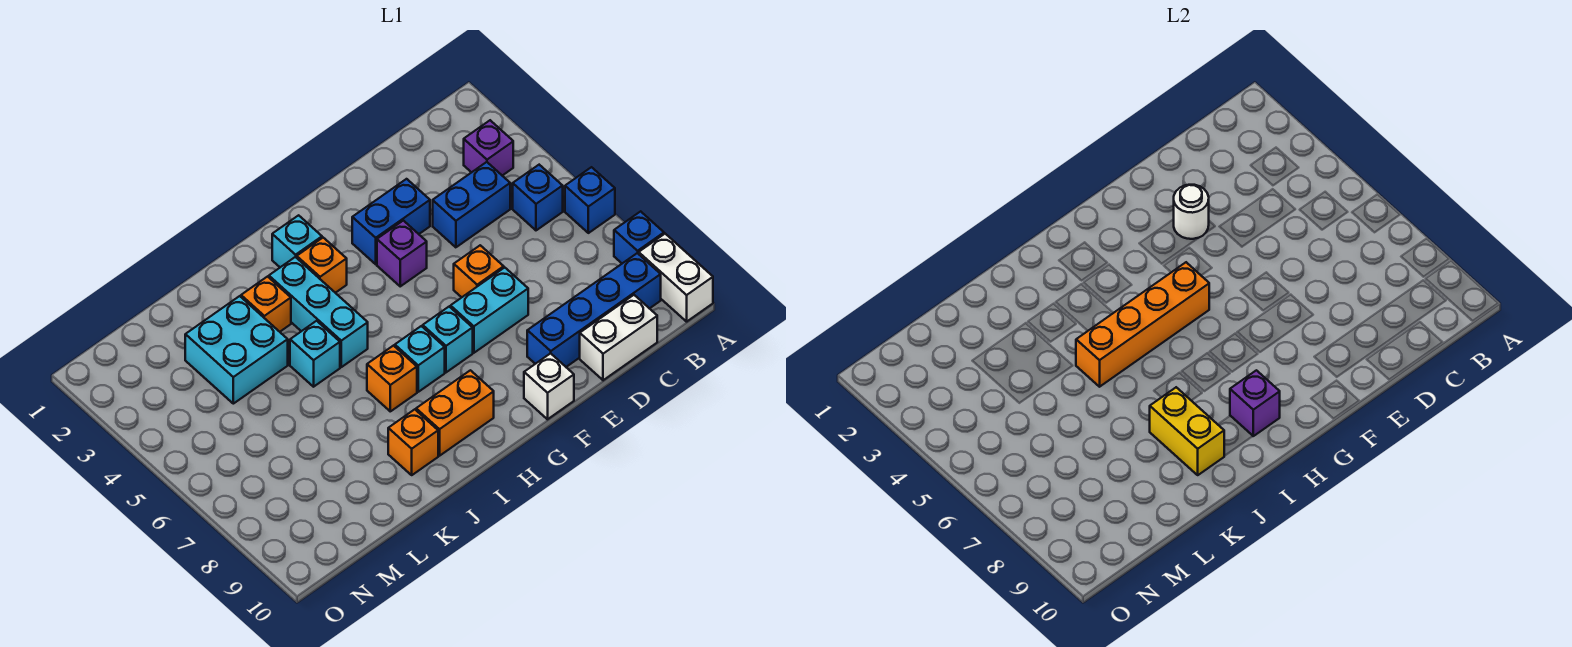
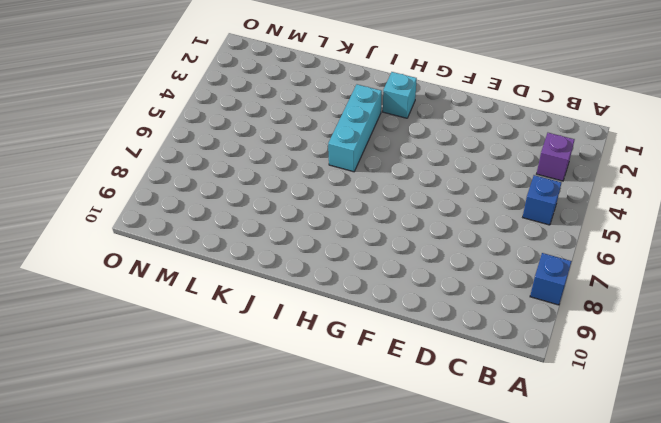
none -> blue 1x1 brick [565,167,615,233]
none -> white 1x2 brick [639,234,713,322]
none -> blue 1x4 brick [527,253,661,367]

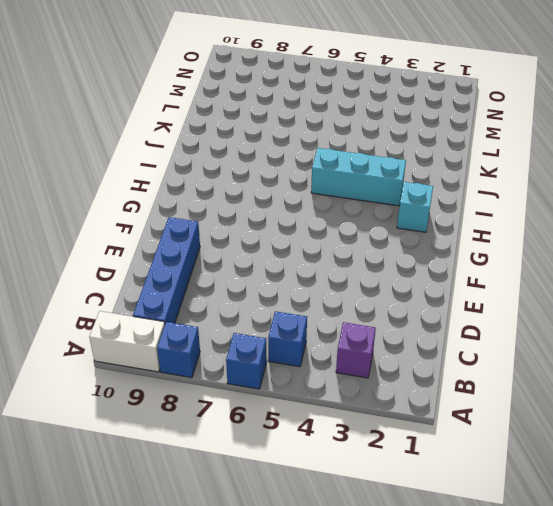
none -> blue 1x2 brick [433,162,510,247]
none -> white 1x2 brick [580,295,657,380]
none -> blue 1x2 brick [352,179,430,264]

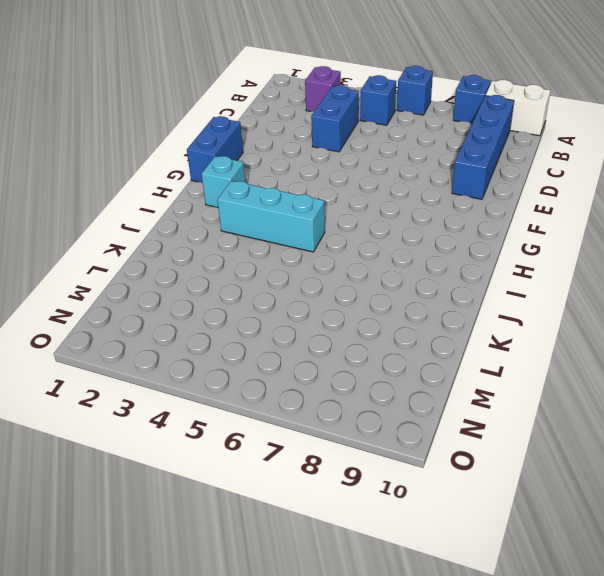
blue 1x2 brick [187,116,243,183] -> blue 1x2 brick moved to [352,179,430,264]
none -> white 1x2 brick [580,295,657,380]
none -> orange 1x1 brick [454,245,504,297]
none -> cyan 1x2 brick [451,268,528,353]

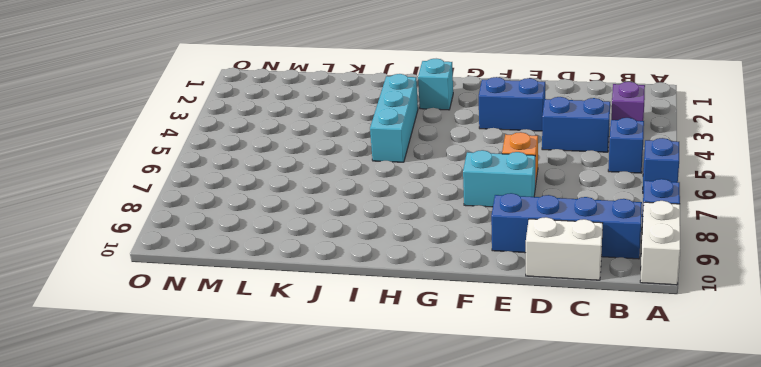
none -> purple 1x1 brick [377,221,427,286]
none -> white 1x1 brick [524,353,574,419]
none -> cyan 1x1 brick [423,307,473,372]

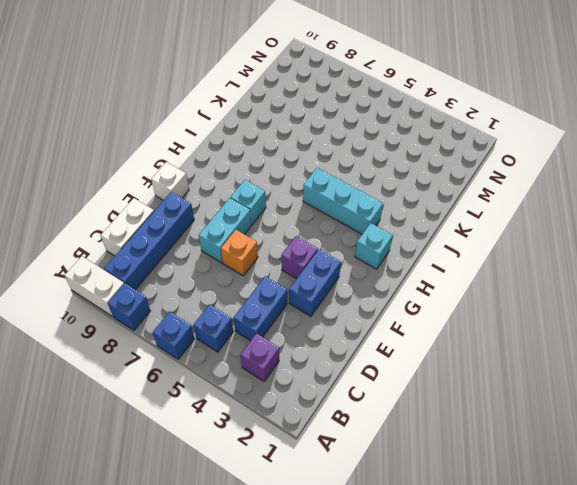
none -> orange 1x1 brick [297,238,347,293]
none -> cyan 1x1 brick [395,326,445,392]
none -> orange 1x2 brick [416,370,494,456]

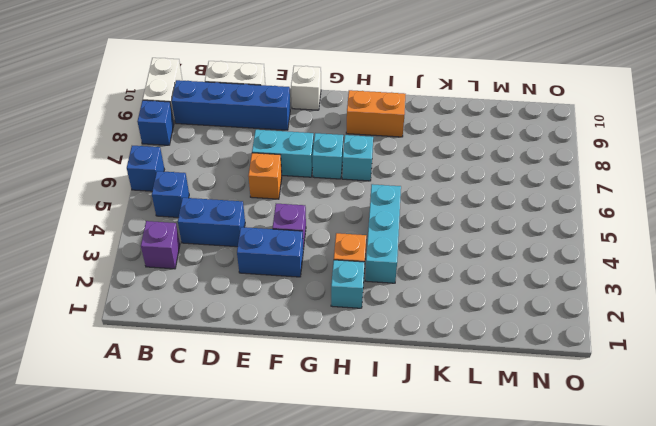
none -> orange 1x1 brick [367,346,417,411]
none -> orange 1x1 brick [241,277,291,332]
none -> cyan 1x1 brick [290,321,340,387]

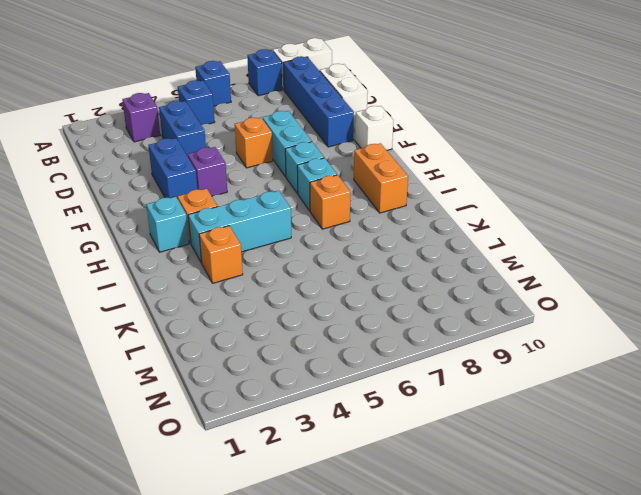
none -> cyan 1x1 brick [290,321,340,387]
none -> orange 1x1 brick [388,409,438,475]
none -> cyan 2x2 brick [185,296,288,404]

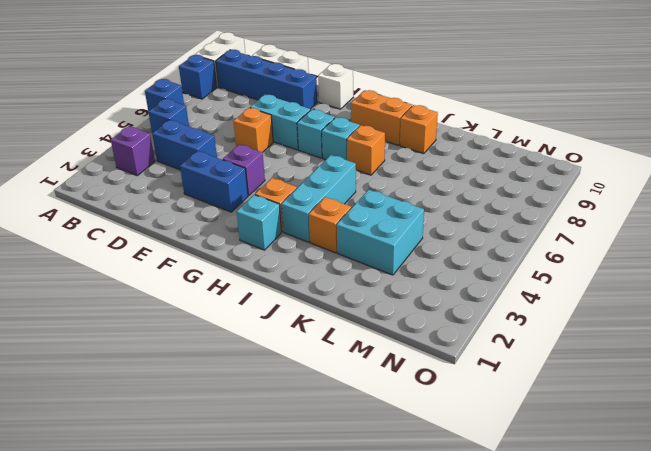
none -> cyan 1x1 brick [290,321,340,387]
none -> white 1x1 round brick [1174,185,1209,239]
none -> orange 1x4 brick [1076,262,1209,387]

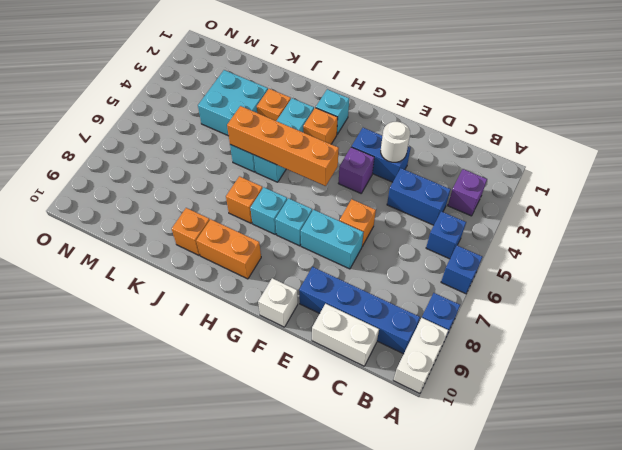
none -> purple 1x1 brick [1230,370,1280,436]
none -> yellow 1x2 brick [1150,387,1224,475]

